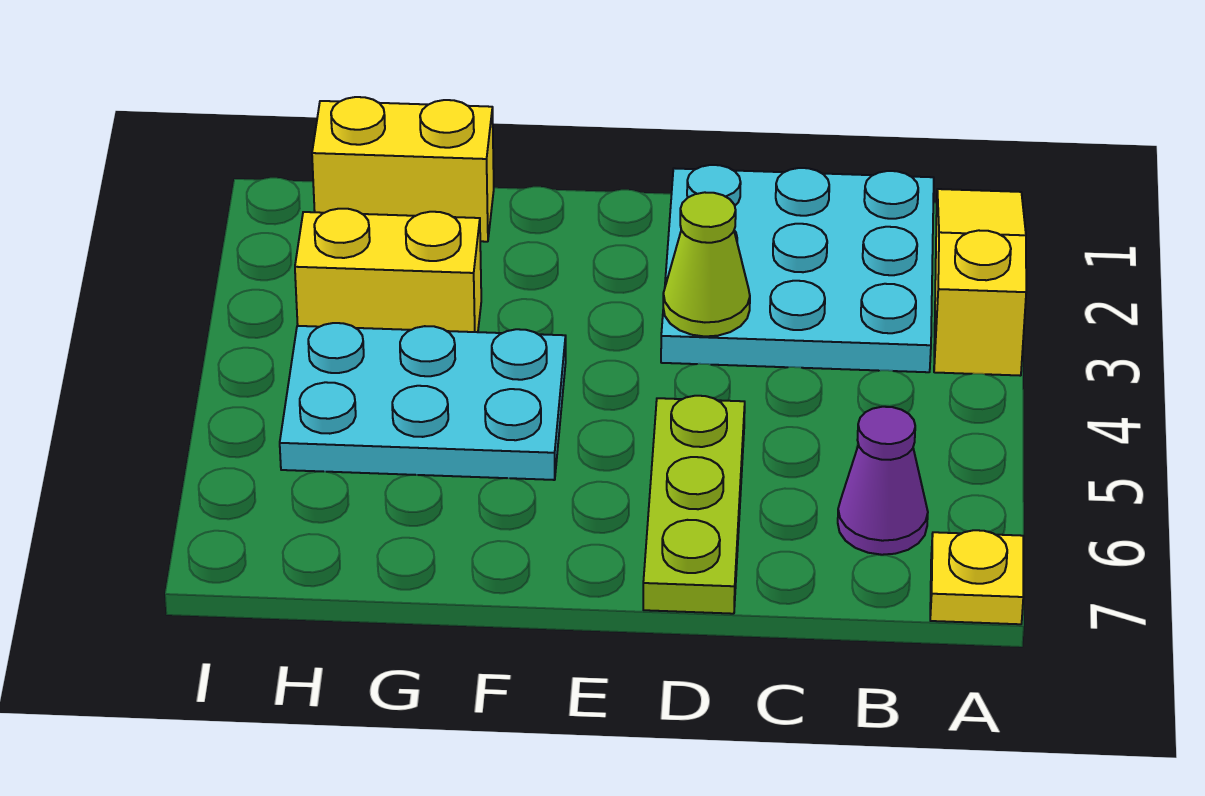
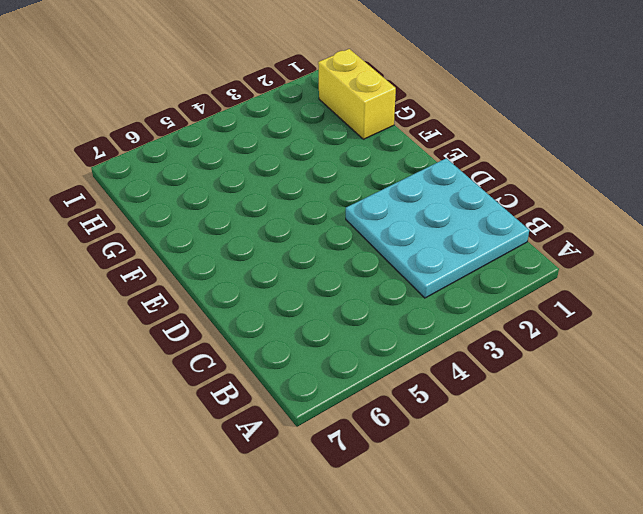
none -> yellow 1x3 slope [934,189,1026,376]
none -> yellow 1x1 plate [930,530,1023,624]

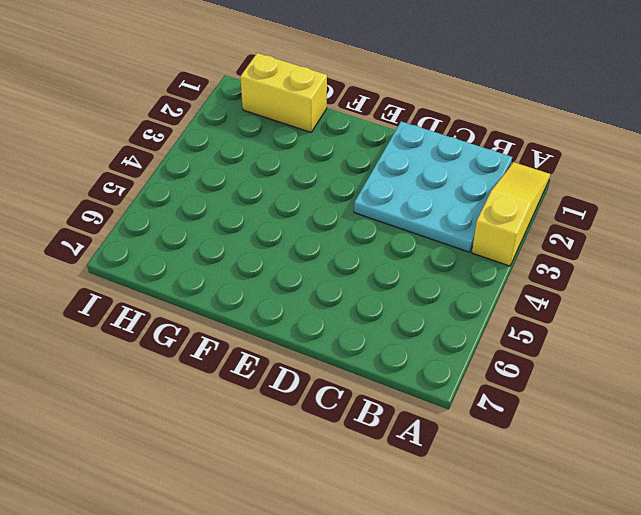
none -> yellow 1x1 plate [930,530,1023,624]
none -> purple 1x1 cone [838,407,928,555]

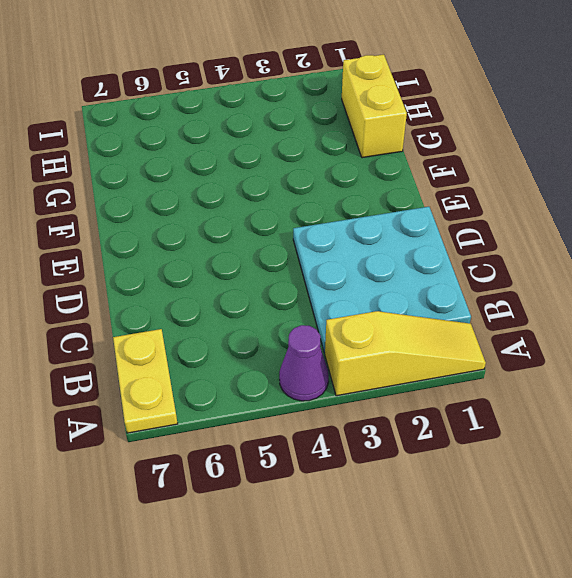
purple 1x1 cone [279,325,329,401] -> purple 1x1 cone moved to [838,407,928,555]
yellow 1x2 plate [113,329,178,433] -> yellow 1x1 plate [930,530,1023,624]
none -> lime 1x3 plate [643,396,745,614]
none -> cyan 2x3 plate [280,323,566,480]

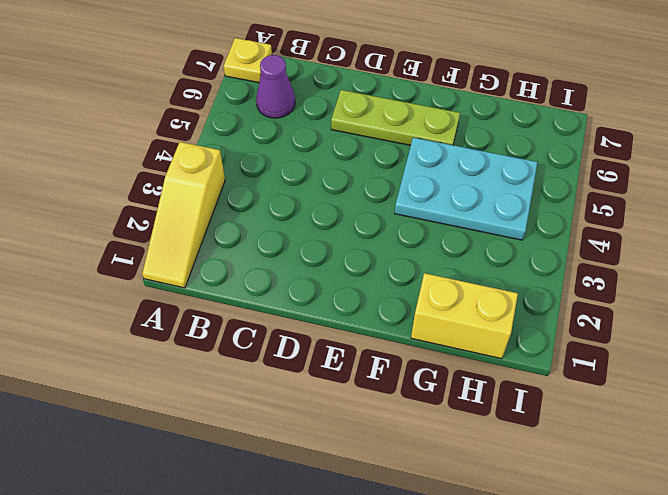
lime 1x3 plate [331,90,460,145] -> lime 1x3 plate turned to [643,396,745,614]
none -> cyan 3x3 plate [661,165,934,372]
none -> yellow 1x2 brick [295,209,481,332]

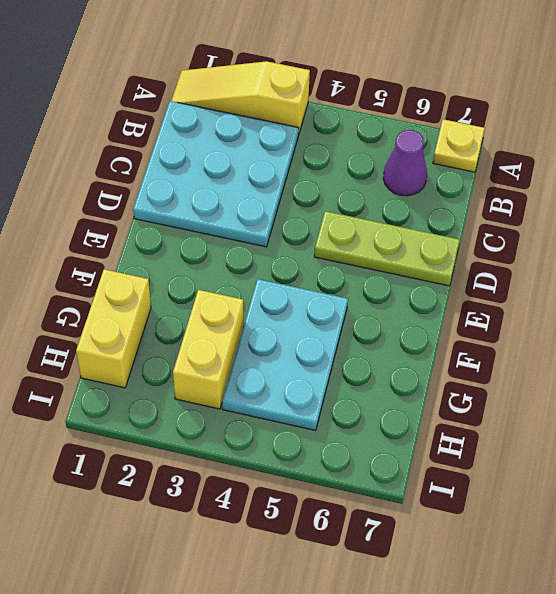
none -> lime 1x1 cone [663,192,750,336]

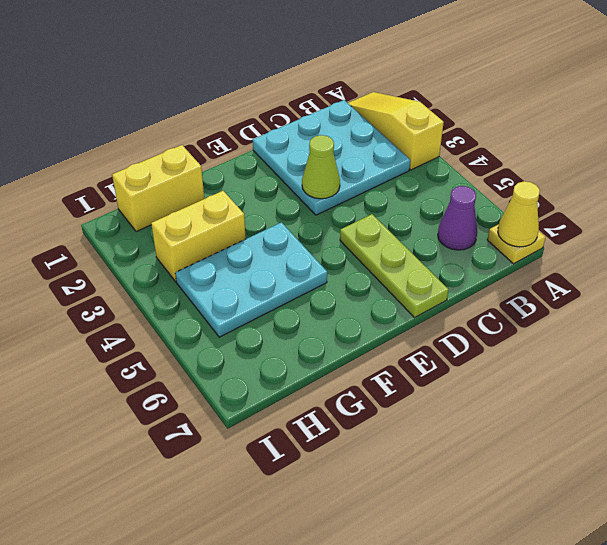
yellow 1x1 cone [498,181,540,247] -> none

